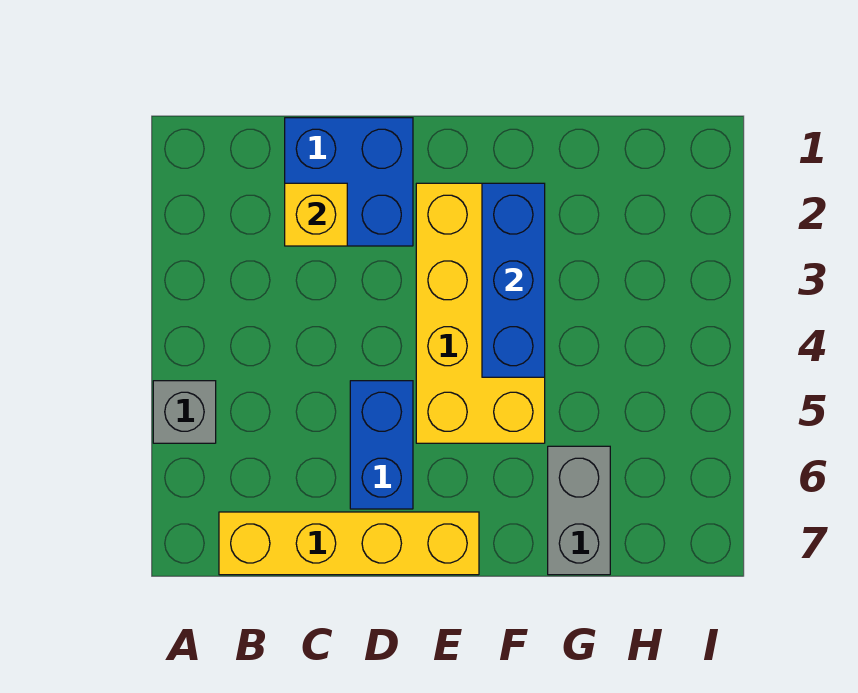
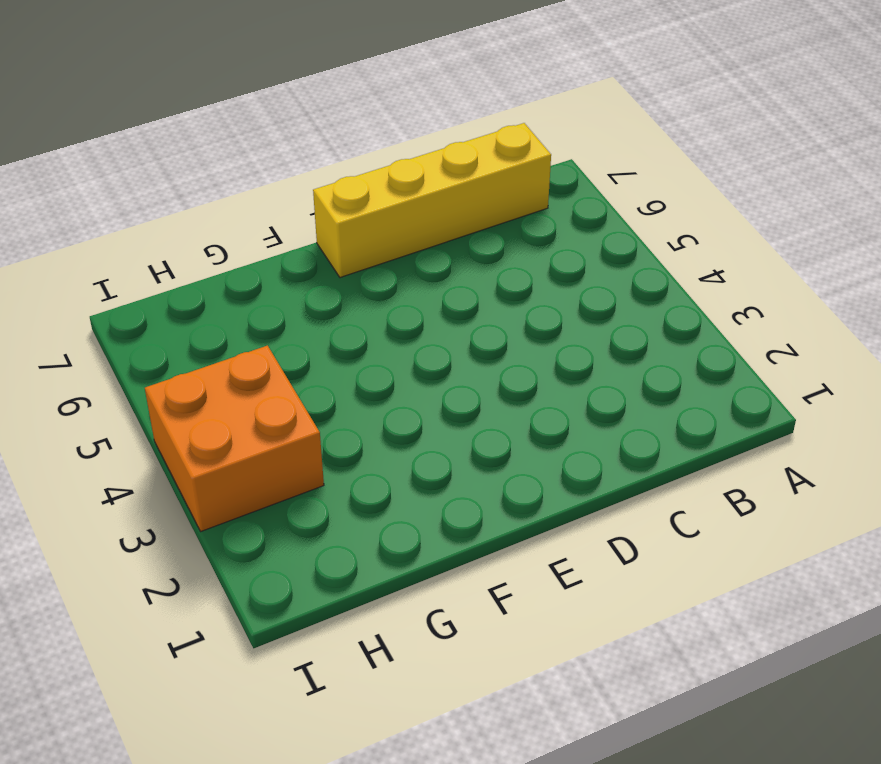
orange 2x2 brick [145,346,324,531] -> none
none -> grey 1x1 brick [153,381,216,443]
none -> blue 2x2 brick [285,118,413,246]

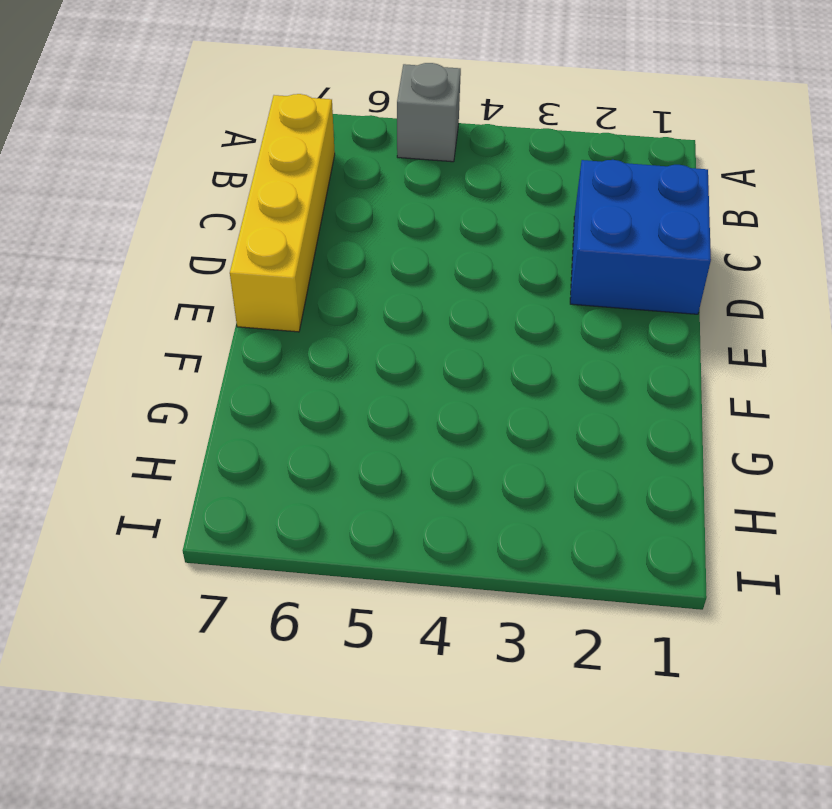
none -> blue 1x2 brick [350,381,413,509]
none -> yellow 2x4 brick [416,183,545,443]

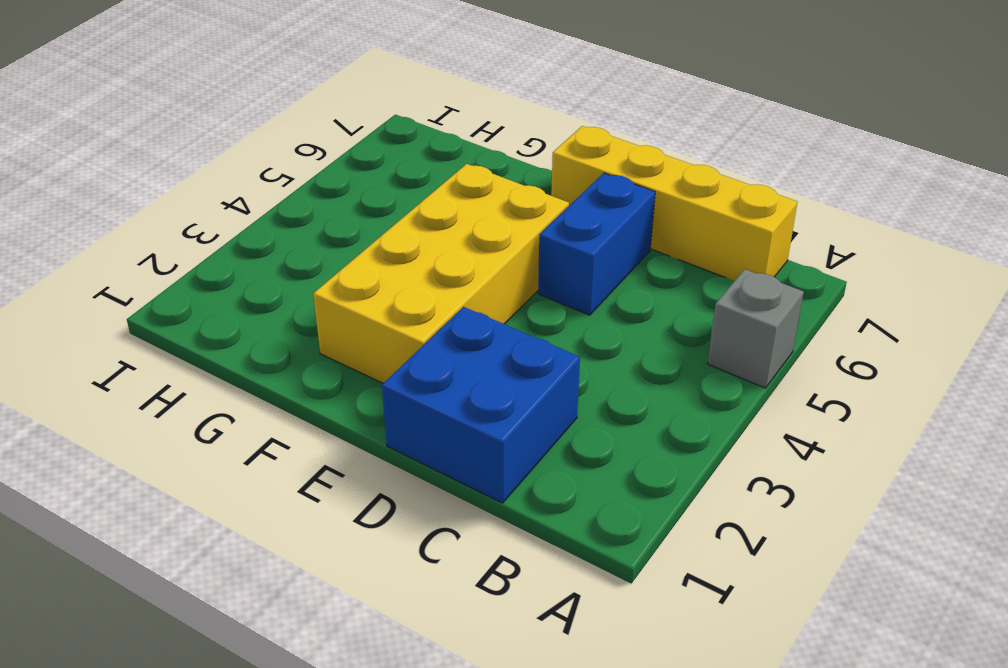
none -> grey 1x2 brick [548,446,610,575]
none -> yellow 1x1 brick [285,183,347,246]

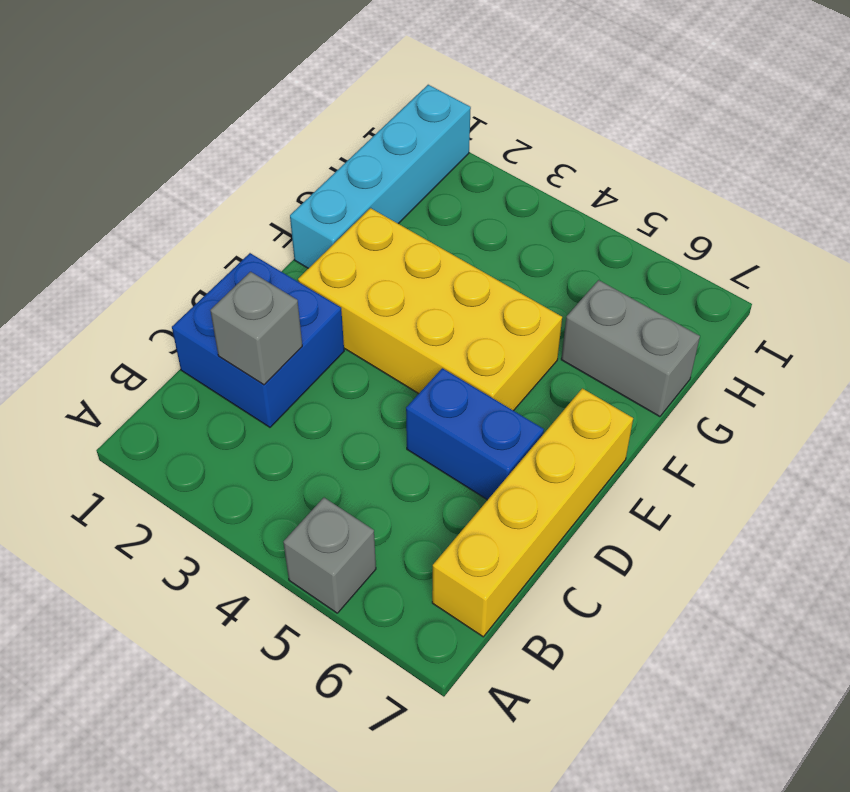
grey 1x1 brick [210,272,302,385] -> yellow 1x1 brick [285,183,347,246]
cyan 1x4 brick [290,85,471,268] -> none
none -> blue 1x3 brick [482,183,545,377]

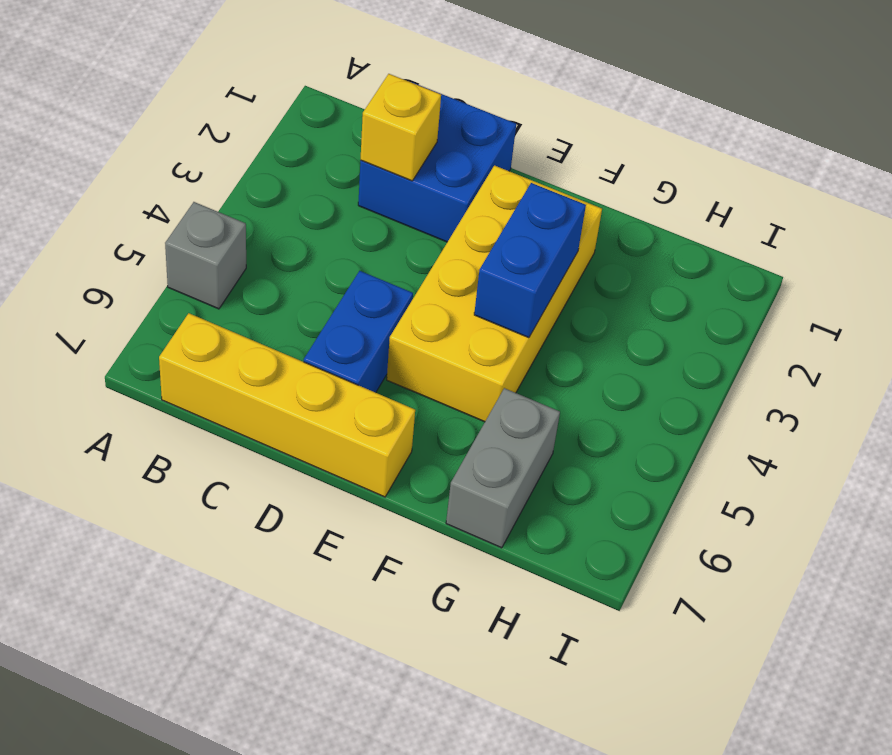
blue 1x2 brick [474,183,586,338] -> blue 1x3 brick [482,183,545,377]

